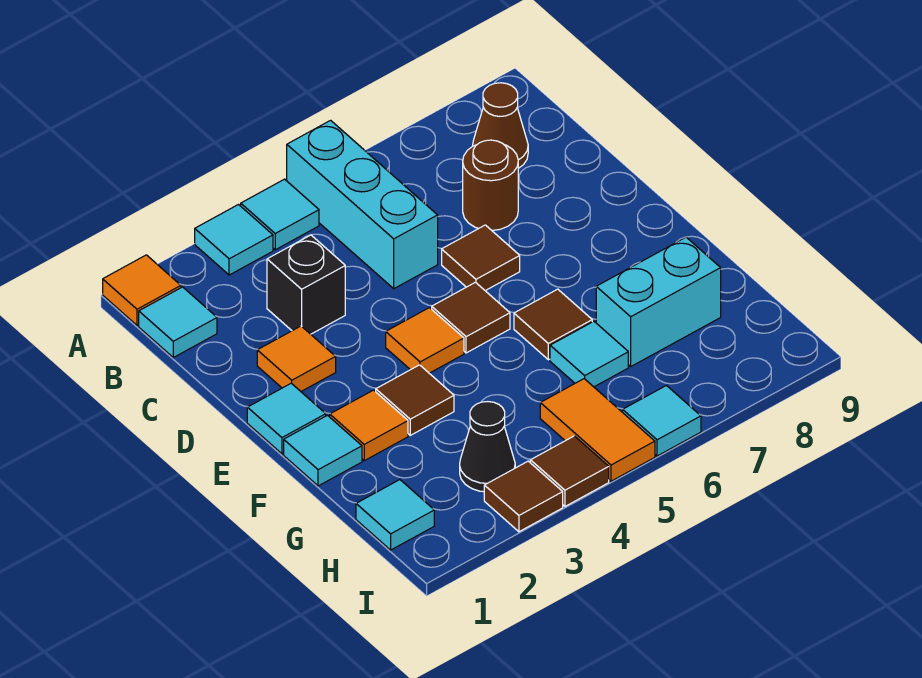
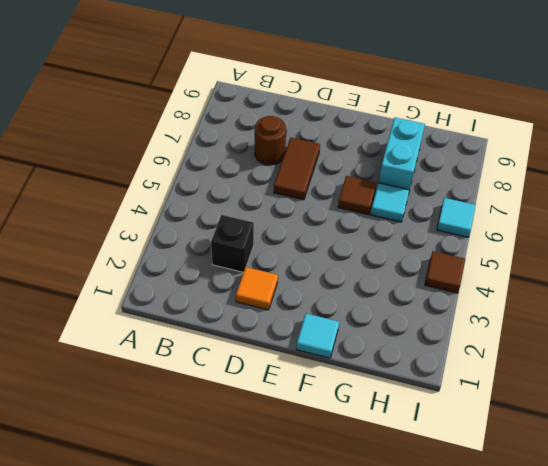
brown 1x2 tile [274,138,320,200] -> brown 1x1 tile [442,225,520,291]
none -> orange 1x1 tile [103,255,181,325]
none -> cyan 1x1 tile [195,205,273,275]
none -> cyan 1x1 tile [241,179,319,250]

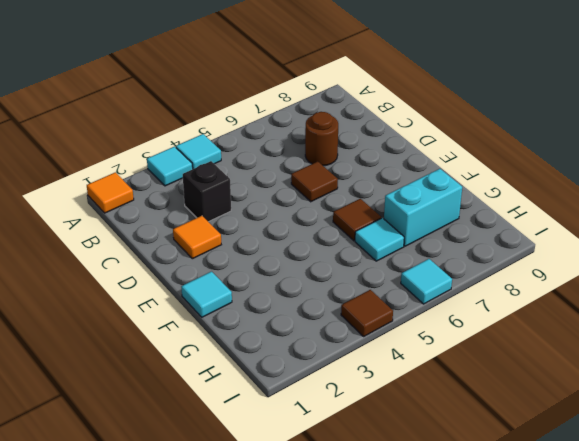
none -> cyan 1x3 brick [287,120,438,289]
none -> cyan 1x1 tile [139,287,217,357]
none -> brown 1x1 cone [473,83,528,168]

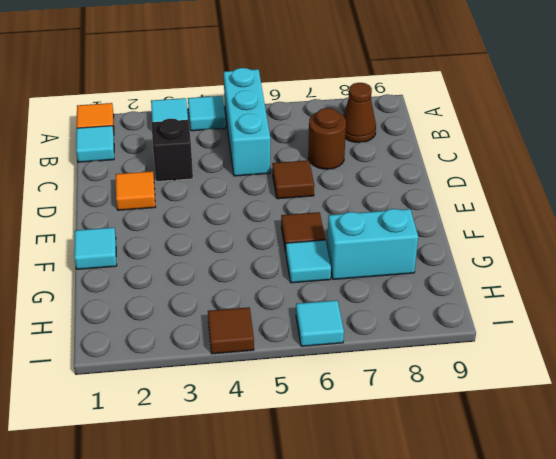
none -> cyan 1x1 tile [247,383,326,454]
none -> orange 1x1 tile [386,308,464,373]
none -> brown 1x1 tile [432,282,510,353]

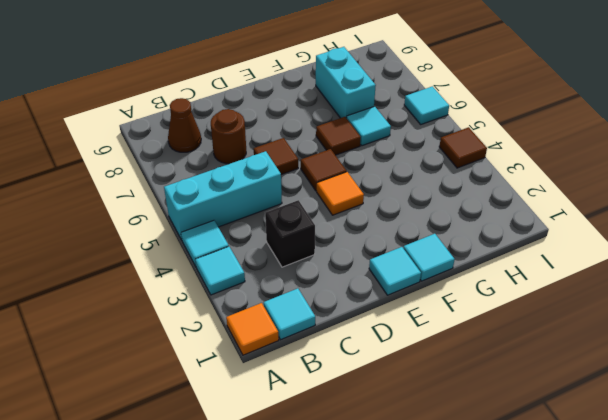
none -> orange 1x1 tile [257,326,336,391]
none -> orange 1x1 tile [330,390,408,461]
none -> brown 1x1 tile [376,365,454,435]

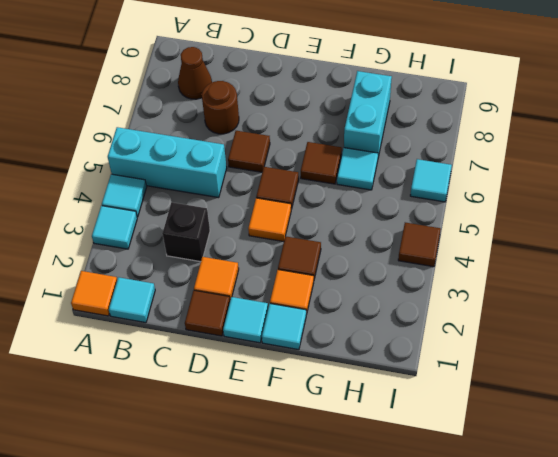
brown 1x1 tile [185,290,230,336] -> brown 1x1 tile moved to [484,461,563,532]
none -> cyan 1x1 tile [356,480,434,550]
none -> black 1x1 cone [460,402,515,492]
none -> orange 1x2 tile [540,379,655,481]

